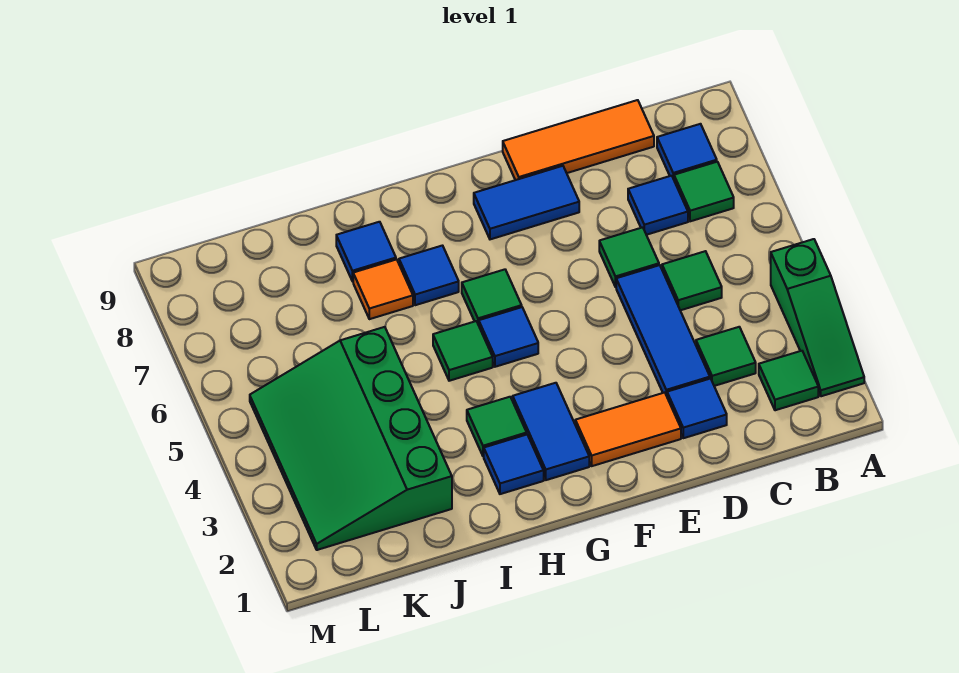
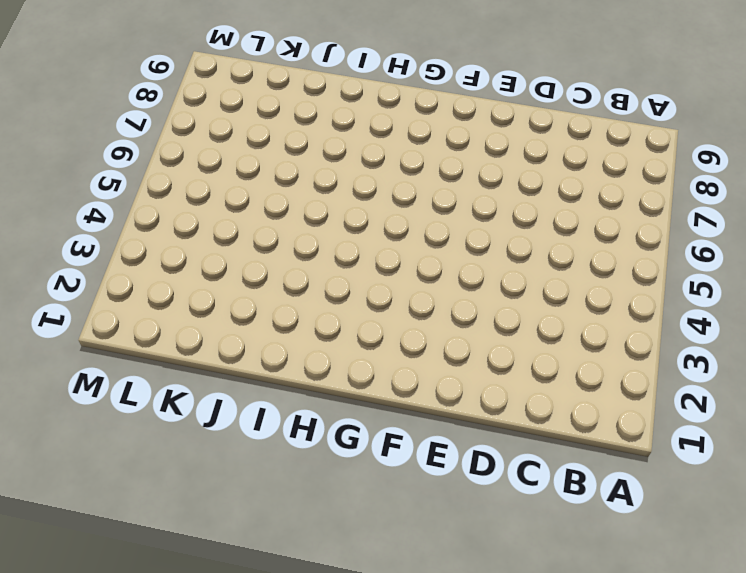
none -> green 1x3 slope [771,239,864,396]
none -> green 1x1 tile [759,351,818,410]
none -> green 1x1 tile [674,162,734,221]

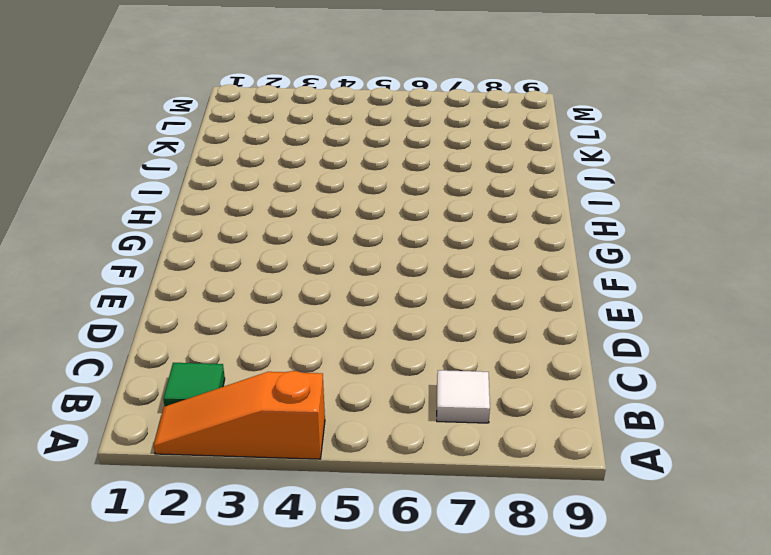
orange 1x3 slope [154,371,325,459] -> green 1x3 slope [771,239,864,396]
white 1x1 tile [437,370,490,423] -> green 1x1 tile [674,162,734,221]
none -> blue 1x1 tile [657,124,717,179]
none -> green 1x1 tile [696,327,756,386]
none -> green 1x1 tile [662,251,722,310]

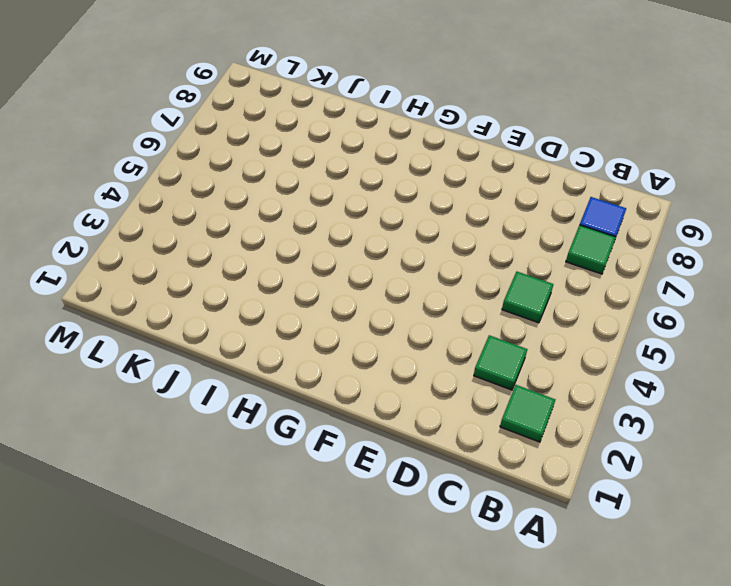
none -> green 1x3 slope [771,239,864,396]
none -> blue 1x1 tile [628,176,688,235]
none -> orange 1x3 tile [503,100,654,180]

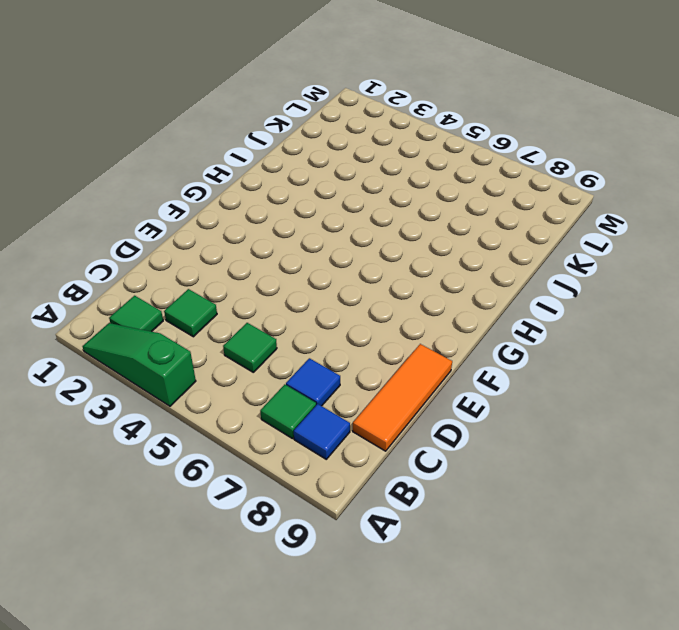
none -> blue 1x1 tile [667,379,727,438]
none -> blue 1x3 tile [616,265,710,396]
none -> green 1x1 tile [599,227,659,287]

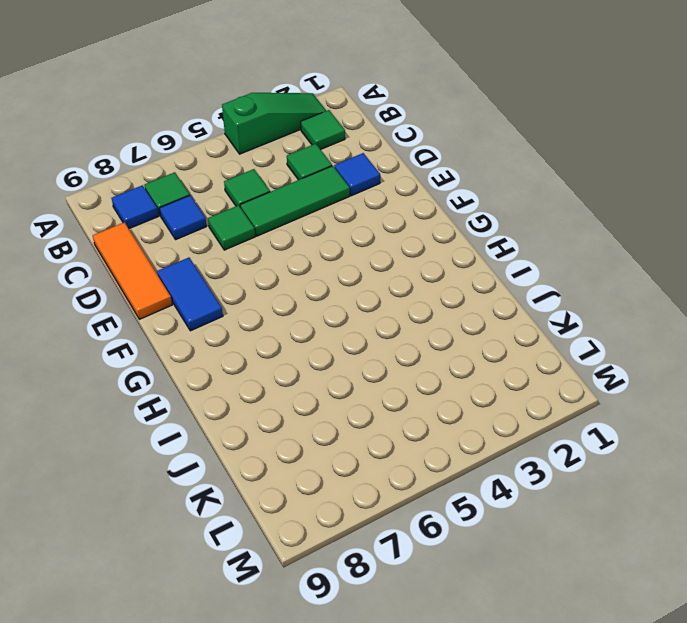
green 1x3 tile [240,166,350,236] -> blue 1x3 tile [616,265,710,396]
none -> orange 1x2 tile [575,393,681,466]
none -> blue 1x2 tile [513,383,589,480]
none -> blue 1x1 tile [479,307,538,367]

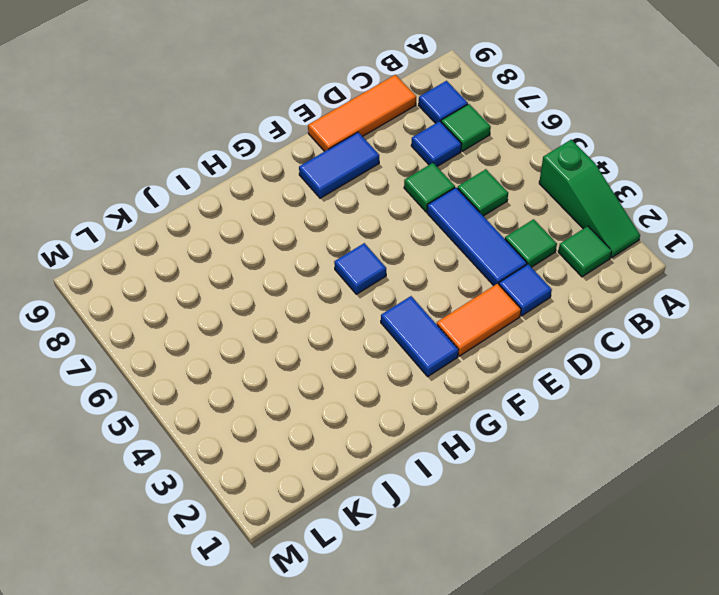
none -> green 1x1 tile [462,269,522,325]
none -> blue 1x1 tile [484,435,544,494]
none -> green 1x1 tile [467,397,527,456]

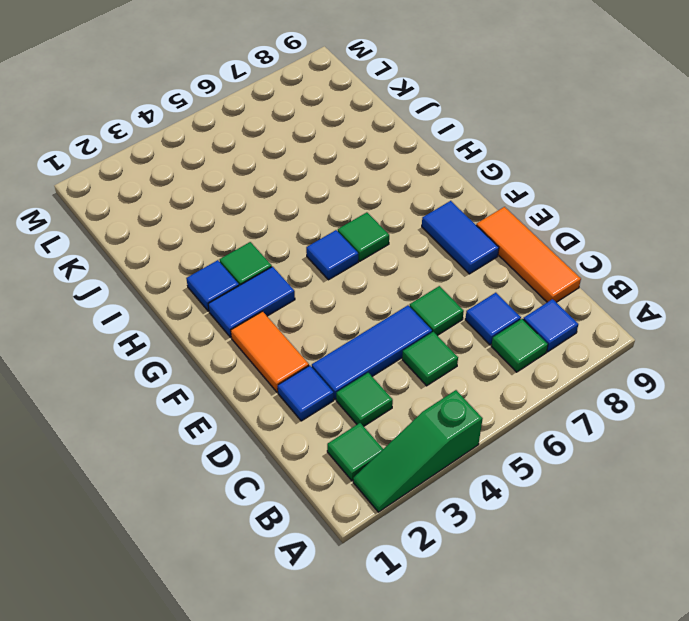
none -> green 1x1 tile [433,321,493,381]
none -> blue 1x1 tile [399,246,459,305]
none -> orange 1x1 tile [353,259,413,319]

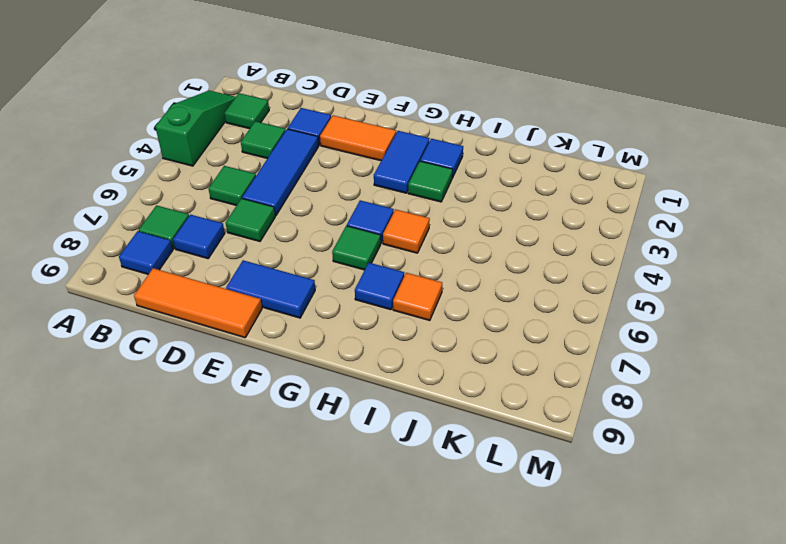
orange 1x1 tile [383,209,430,253] -> green 1x1 tile [433,321,493,381]
none -> blue 1x1 tile [336,222,396,281]
none -> green 3x4 slope [250,327,452,550]

